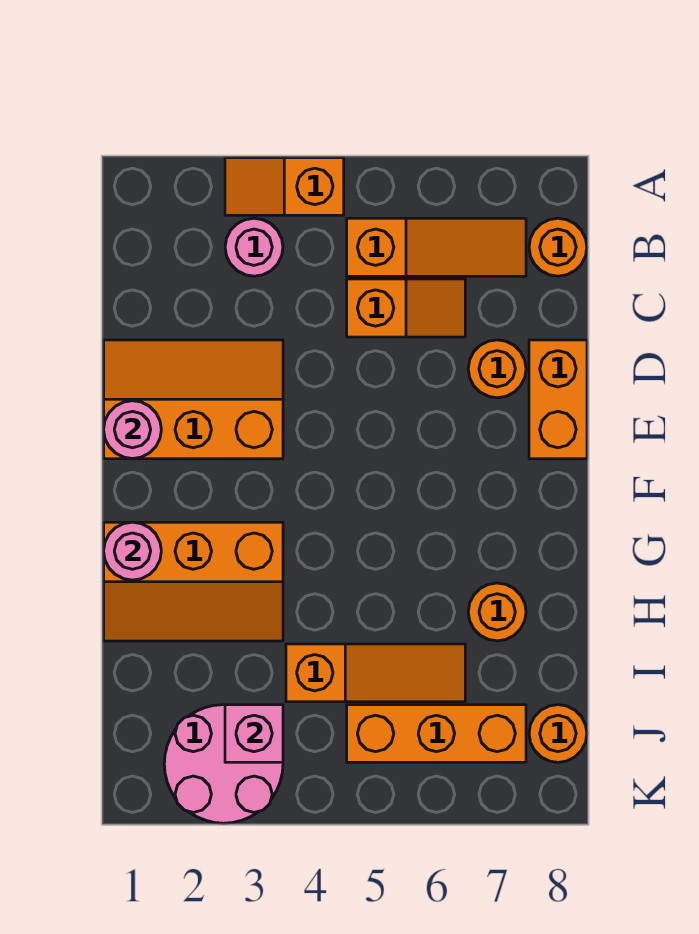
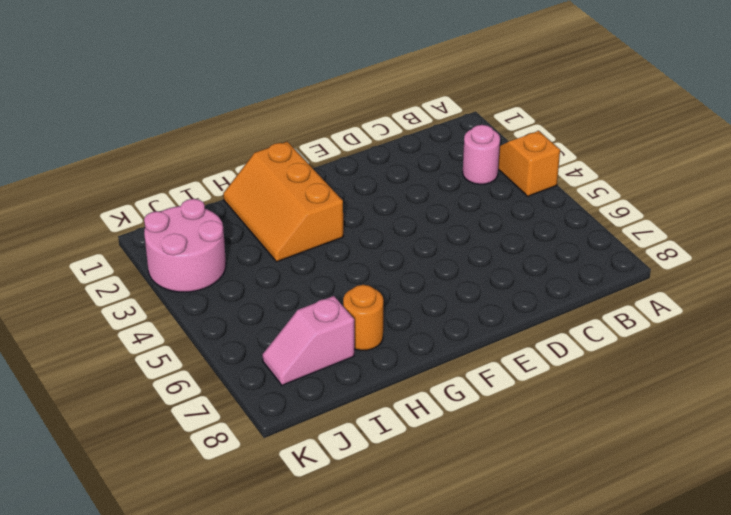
pink 1x2 slope [262,296,354,385] -> orange 1x3 brick [347,705,526,762]
none -> orange 1x3 slope [347,218,526,276]
none -> orange 1x1 round brick [529,218,587,276]
none -> orange 1x2 slope [347,279,465,337]

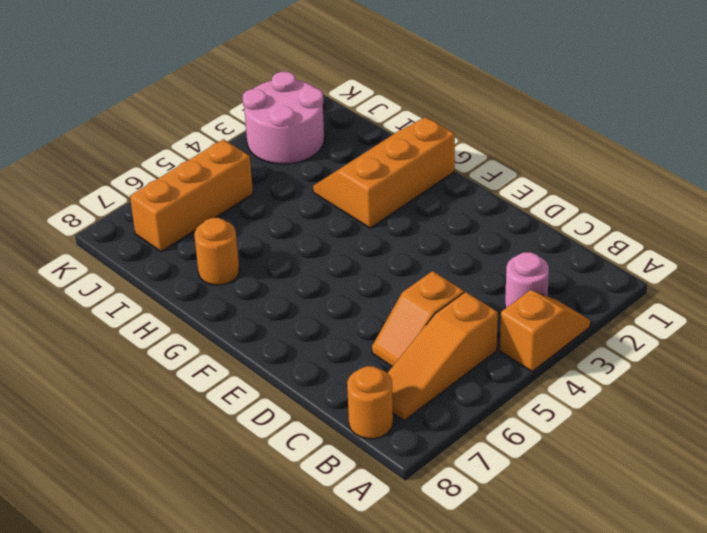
none -> orange 2x3 slope [104,340,283,459]
none -> orange 1x1 round brick [468,340,526,398]
none -> orange 1x2 brick [529,340,587,459]

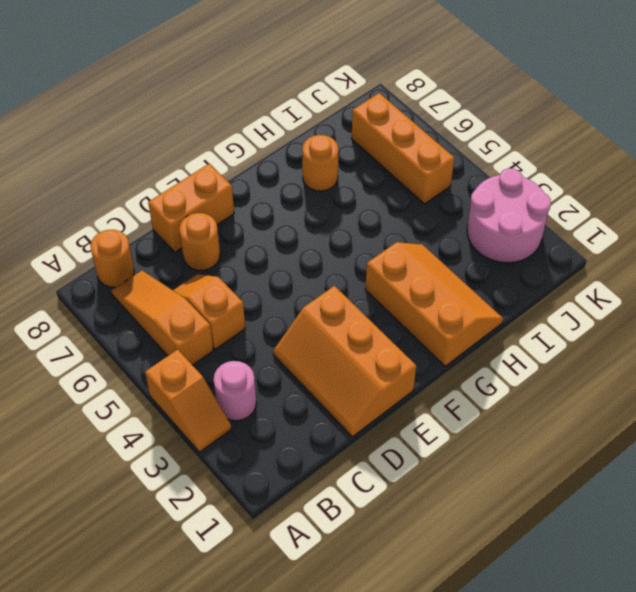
none -> orange 1x3 slope [286,644,465,702]
none -> orange 1x1 round brick [529,705,587,762]
none -> pink 1x1 round brick [104,401,161,459]

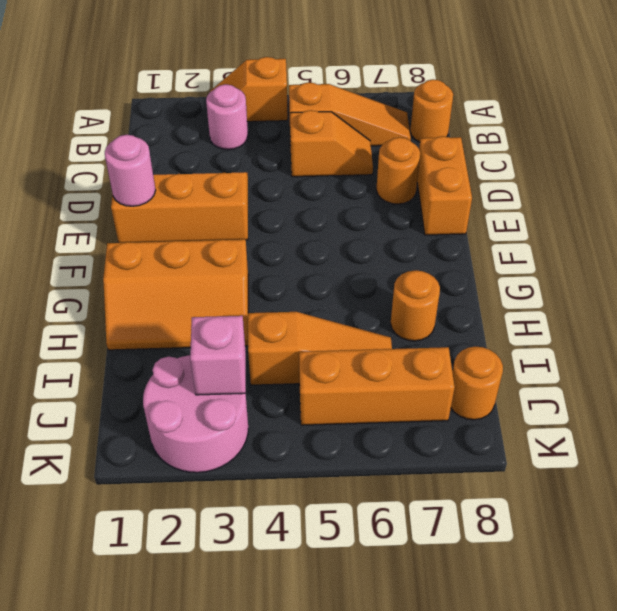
none -> pink 1x1 round brick [104,522,161,580]

